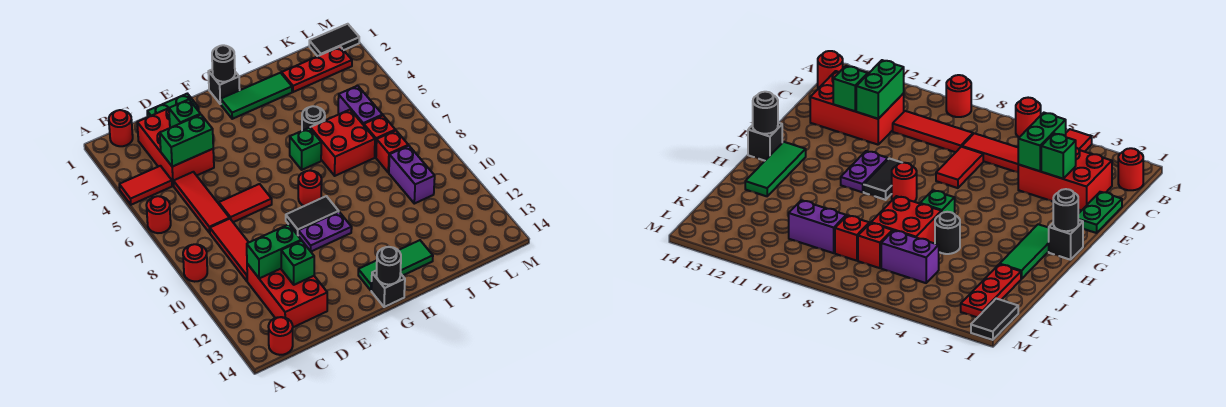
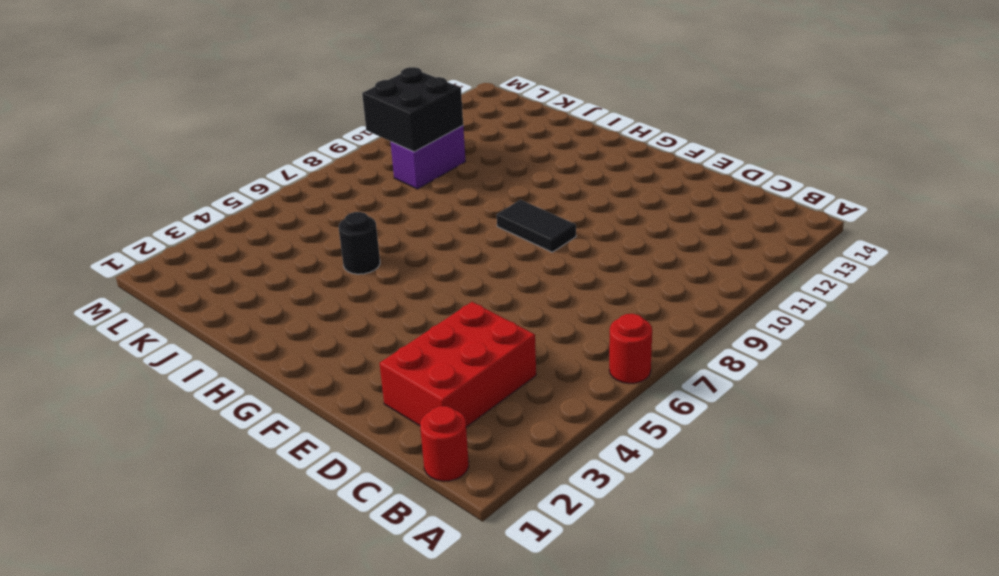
black 2x2 brick [362,67,463,152] -> none
none -> red 1x2 tile [119,166,172,205]
none -> red 1x1 round brick [183,244,207,282]
none -> red 1x1 round brick [268,317,293,355]
none -> red 1x3 tile [174,172,230,233]

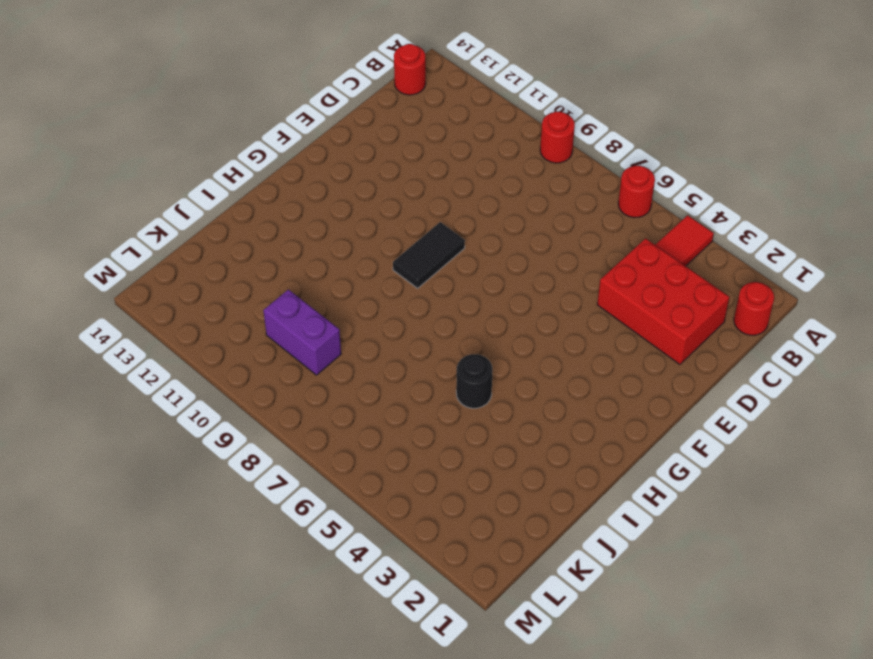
none -> red 1x3 tile [174,172,230,233]
none -> red 1x3 tile [210,219,249,281]
none -> red 2x3 brick [247,264,327,327]
none -> green 1x2 plate [147,94,199,117]

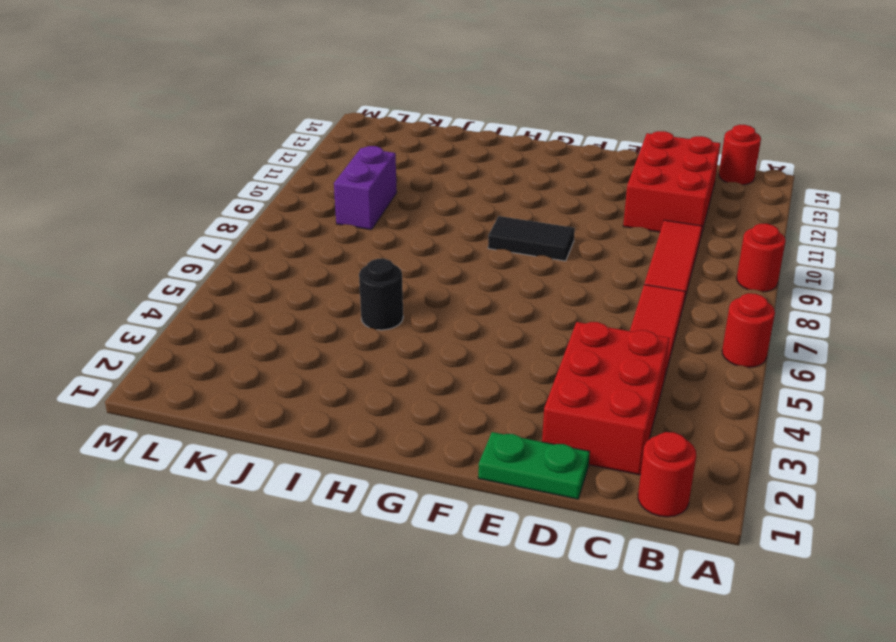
none -> red 1x2 tile [119,166,172,205]
none -> red 1x2 tile [219,184,272,222]
none -> purple 1x2 plate [298,212,352,251]
none -> black 1x1 brick [208,70,240,104]

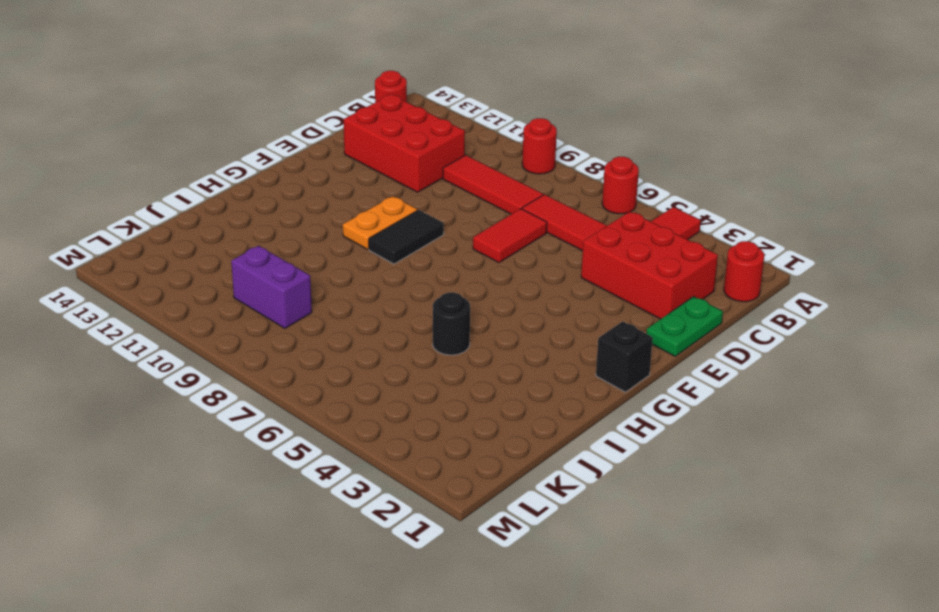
orange 1x2 plate [343,196,417,249] -> purple 1x2 plate [298,212,352,251]
none -> green 1x3 tile [221,73,292,119]
none -> red 1x1 round brick [298,171,322,206]
none -> green 1x3 tile [358,240,433,290]
none -> black 1x1 brick [371,270,405,307]

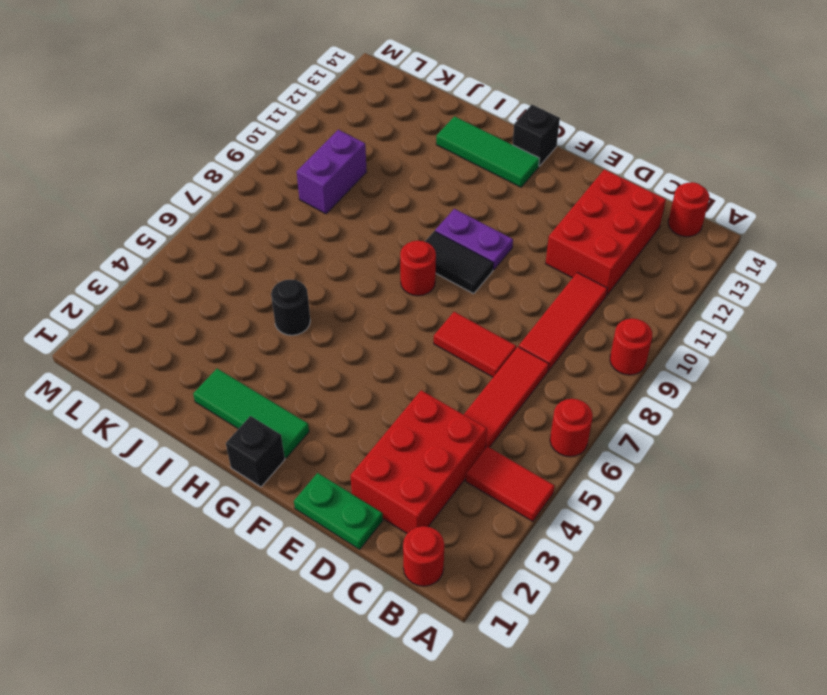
none -> green 1x1 brick [290,128,321,170]
none -> red 2x2 brick [310,110,375,176]
none -> red 1x3 plate [282,47,352,92]
none -> purple 1x2 brick [338,86,383,125]

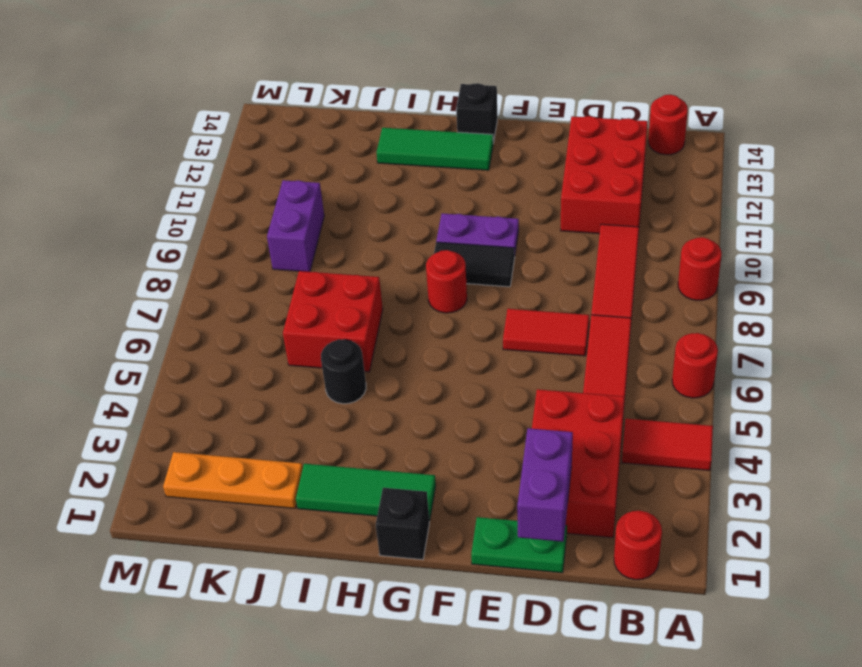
purple 1x2 brick [517,428,573,542] -> purple 1x2 brick moved to [338,86,383,125]
orange 1x3 plate [163,452,303,508] -> red 1x3 plate [282,47,352,92]
none -> green 1x1 brick [290,128,321,170]
none -> red 1x1 brick [364,116,395,157]
none -> red 1x1 brick [376,130,408,173]
none -> black 1x2 tile [309,24,359,56]

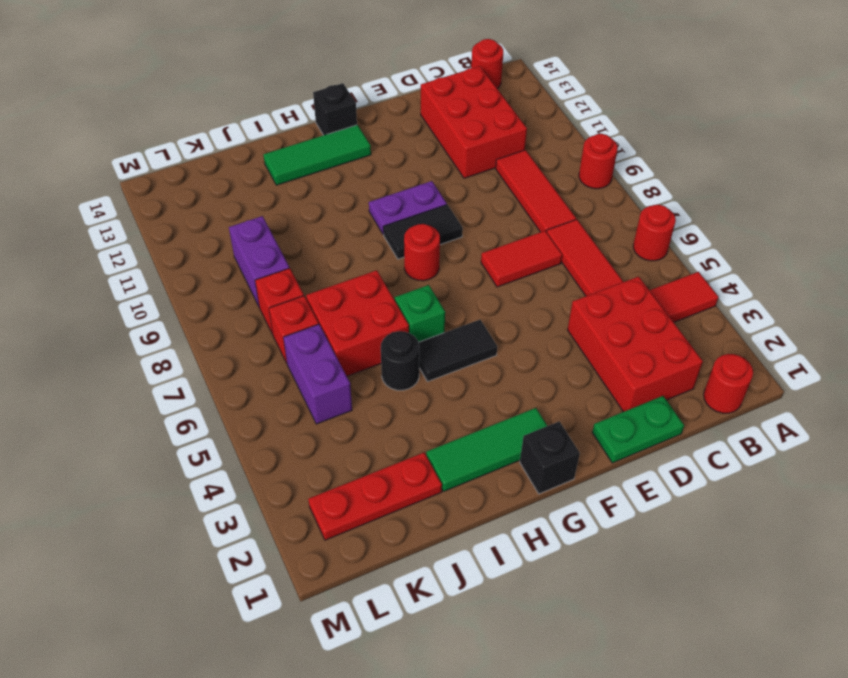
black 1x2 tile [419,320,497,382] -> black 1x2 tile moved to [309,24,359,56]
none -> green 1x2 brick [160,115,213,167]
none -> green 1x2 brick [247,224,301,279]
none -> green 1x1 brick [169,100,201,128]
none -> green 1x1 brick [281,241,314,285]

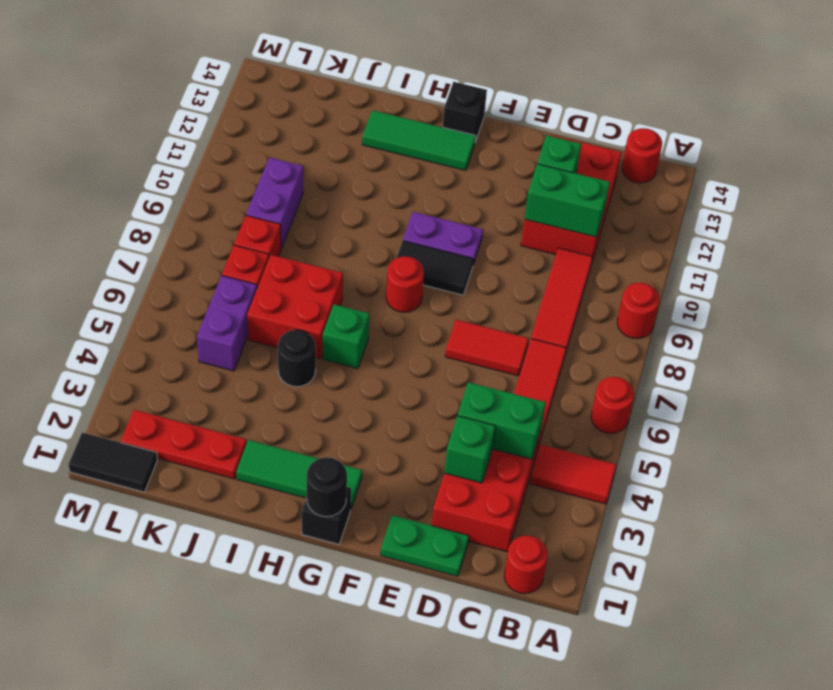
none -> black 1x1 round brick [376,247,401,285]

